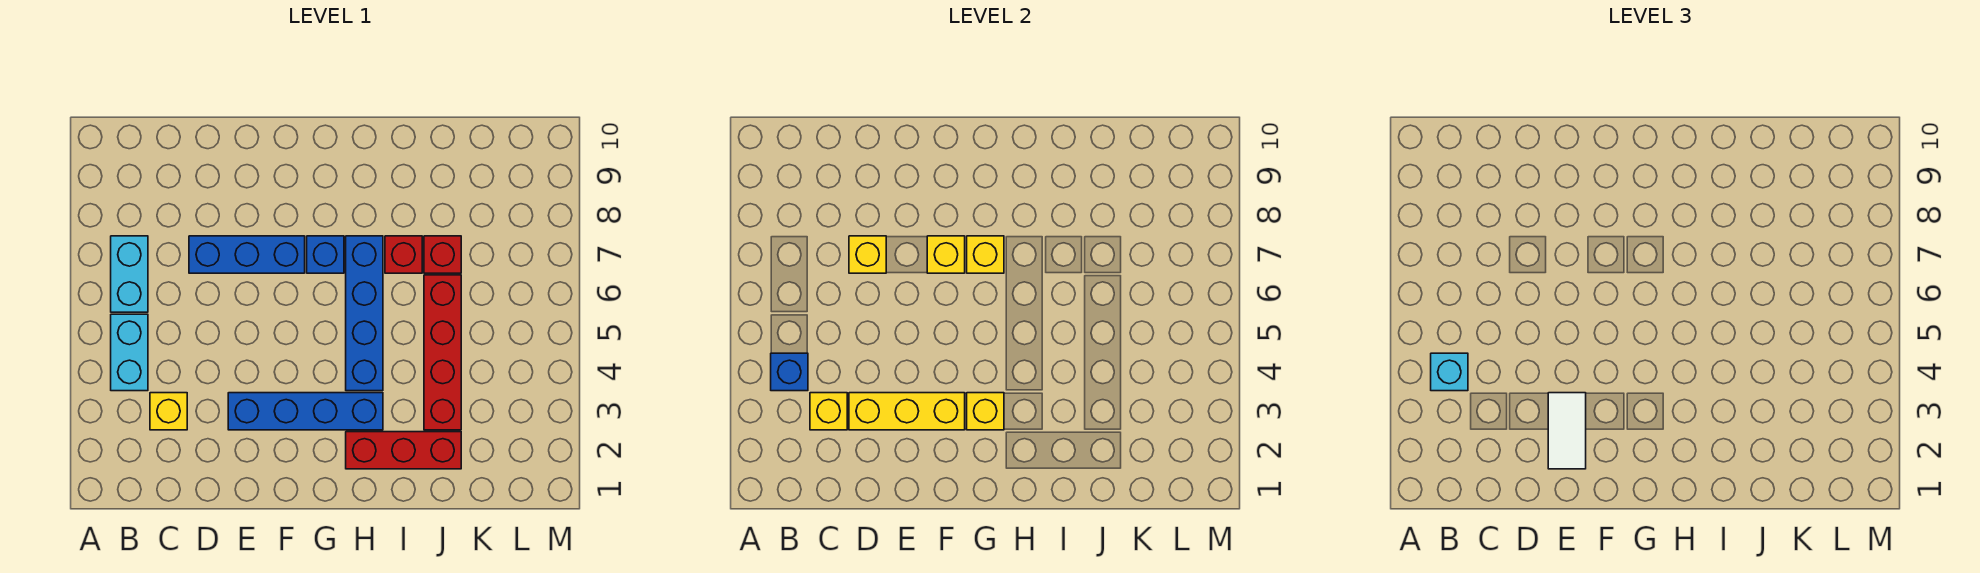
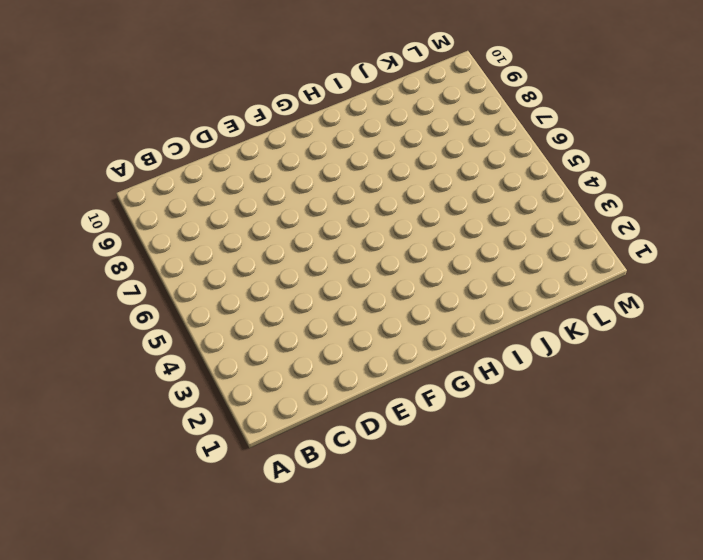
none -> cyan 1x2 brick [111,314,148,391]
none -> cyan 1x2 brick [111,236,148,312]
none -> yellow 1x1 brick [150,393,187,430]

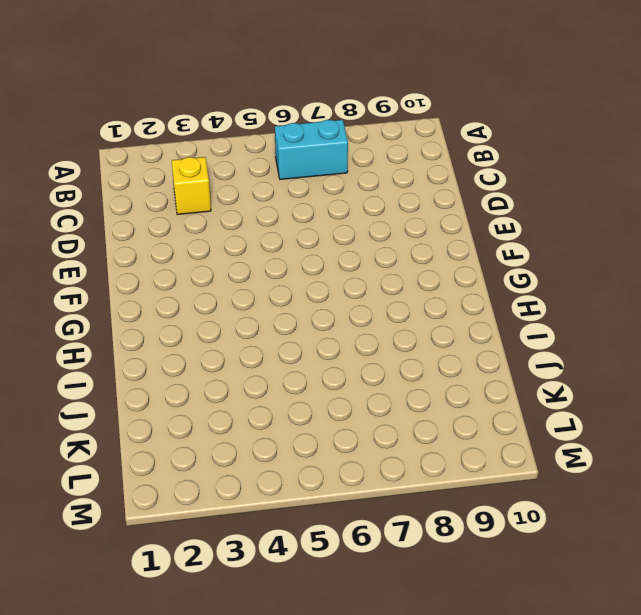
none -> cyan 1x2 brick [111,314,148,391]
none -> blue 1x3 brick [189,236,305,273]
none -> blue 1x4 brick [228,393,383,430]

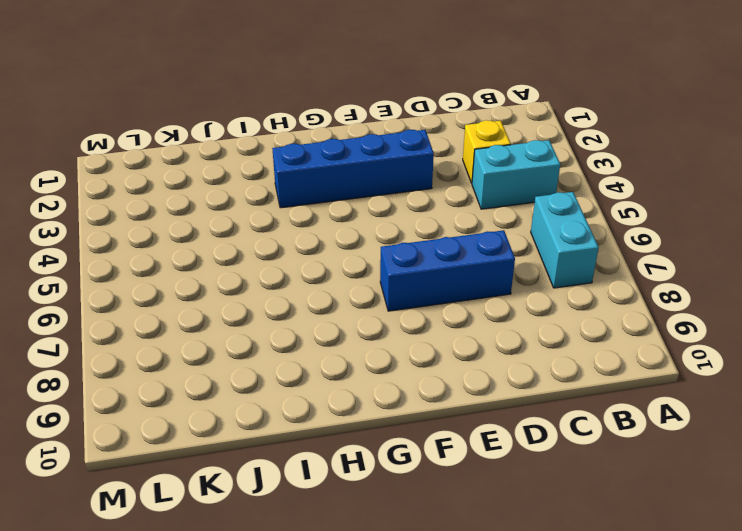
cyan 1x2 brick [472,140,560,209] -> cyan 1x2 brick turned to [111,314,148,391]
none -> blue 1x1 brick [307,236,344,273]
none -> red 1x3 brick [346,432,461,469]
none -> blue 1x4 brick [346,236,383,391]

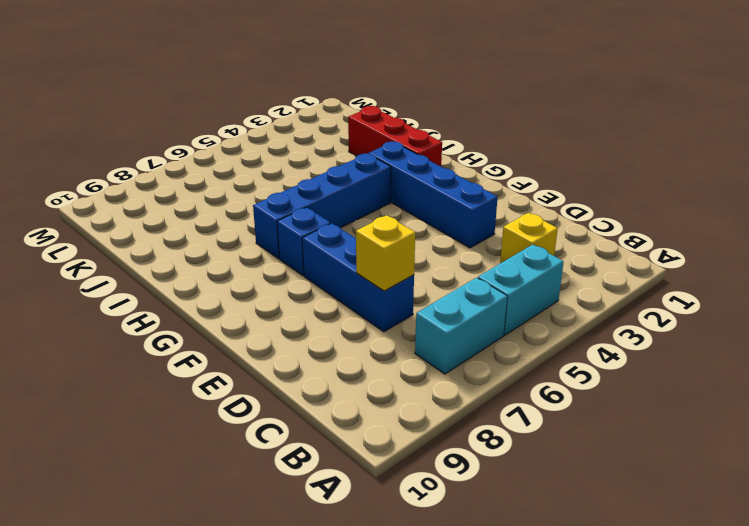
none -> red 1x1 brick [385,236,422,273]
none -> red 1x4 brick [424,275,461,430]
none -> red 1x1 brick [424,236,461,273]

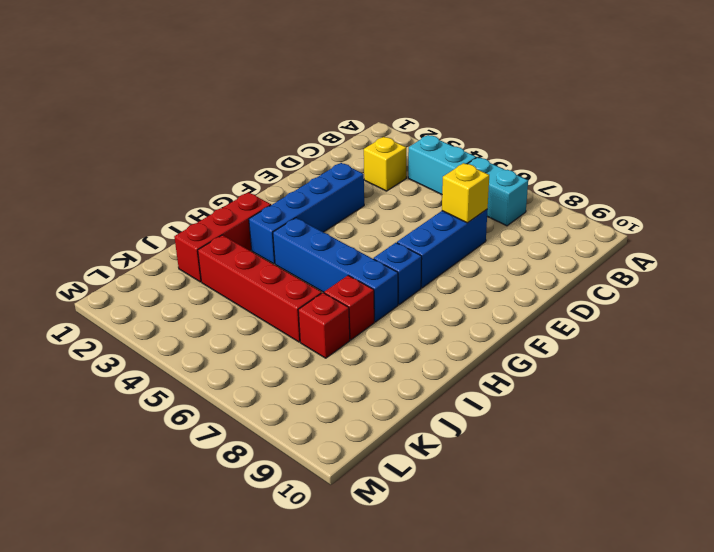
none -> blue 1x1 brick [771,353,808,391]
none -> yellow 1x1 brick [810,393,847,430]
none -> yellow 1x3 brick [849,393,965,430]

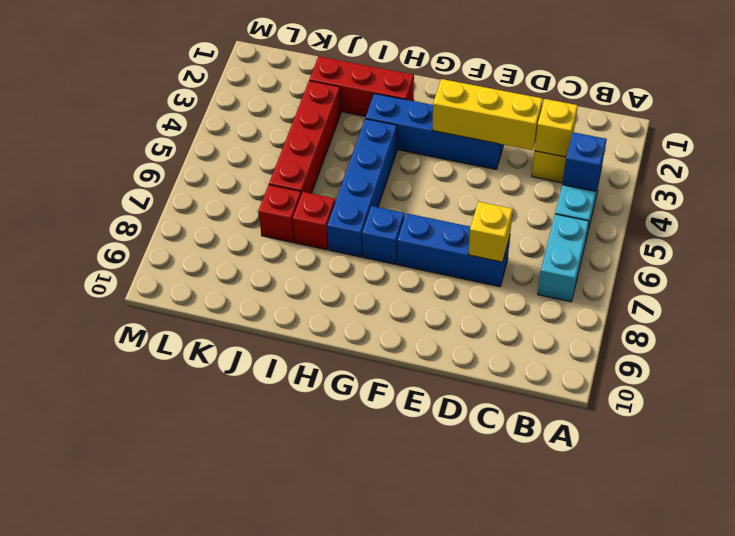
none -> yellow 1x1 brick [927,236,965,273]
none -> yellow 1x1 brick [967,393,1004,430]
none -> yellow 1x1 brick [967,236,1004,273]

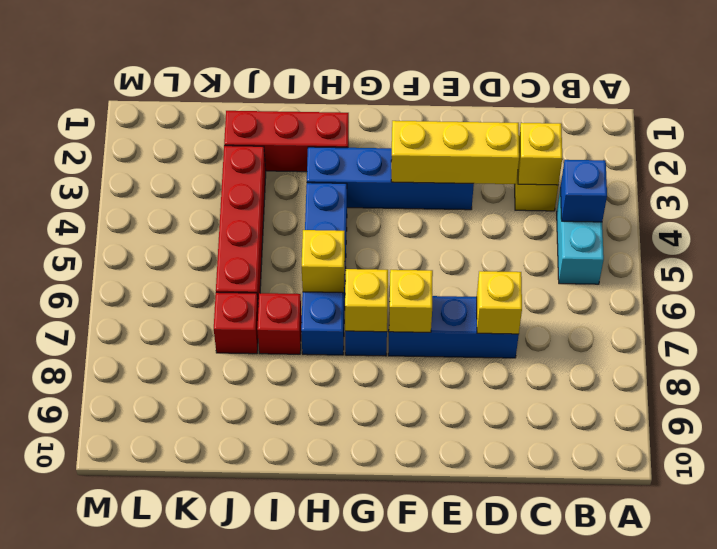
yellow 1x1 brick [302,230,345,293] -> yellow 1x1 brick moved to [967,393,1004,430]
none -> cyan 1x2 brick [111,236,148,312]
none -> cyan 1x1 brick [1431,353,1468,391]
none -> white 1x2 tile [1548,393,1586,469]

